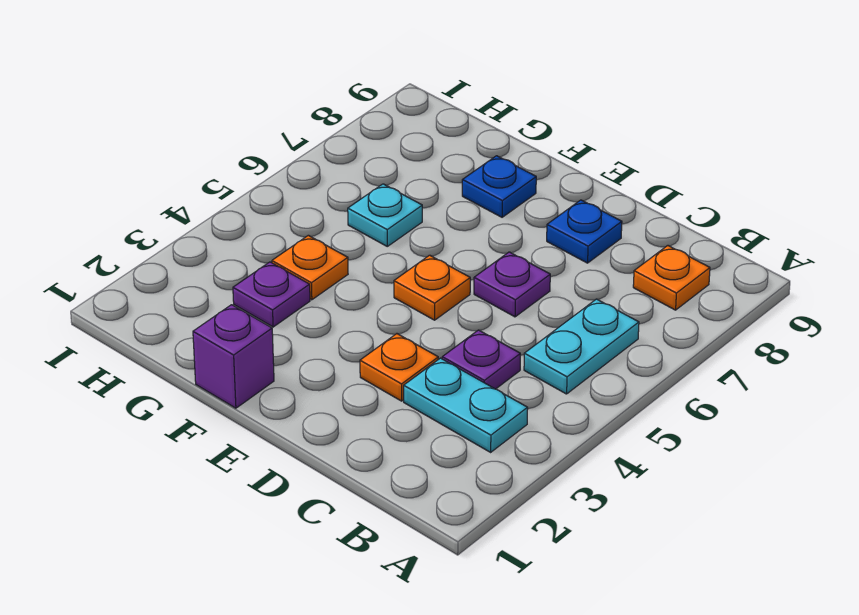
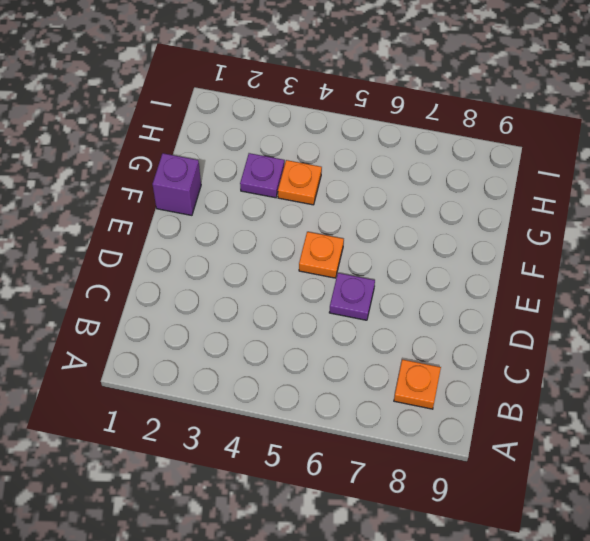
none -> cyan 1x2 plate [404,358,528,452]
none -> cyan 1x2 plate [524,299,639,394]
none -> purple 1x1 plate [442,330,520,389]

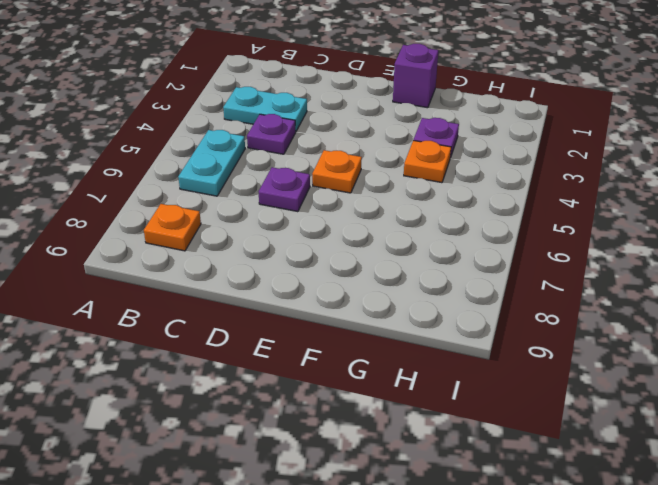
none -> orange 1x1 plate [360,334,438,401]
none -> blue 1x1 plate [547,200,622,263]
none -> blue 1x1 plate [462,156,536,217]

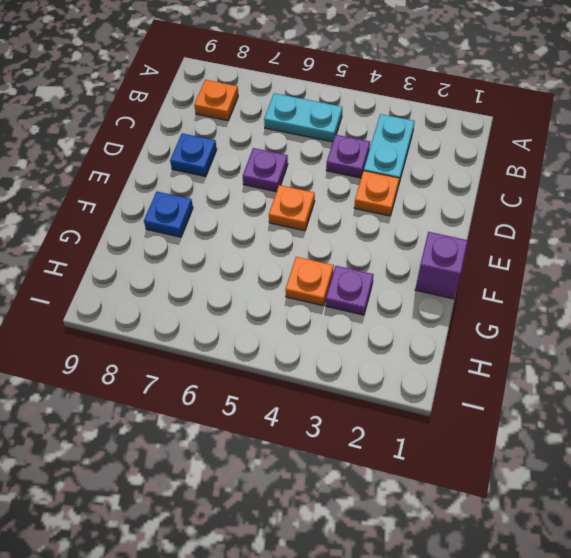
none -> cyan 1x1 plate [348,184,422,246]

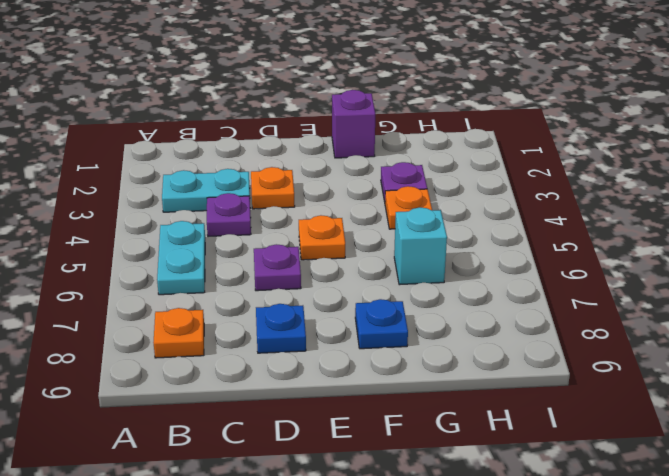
cyan 1x1 brick [394,207,447,285] -> cyan 1x1 plate [348,184,422,246]

